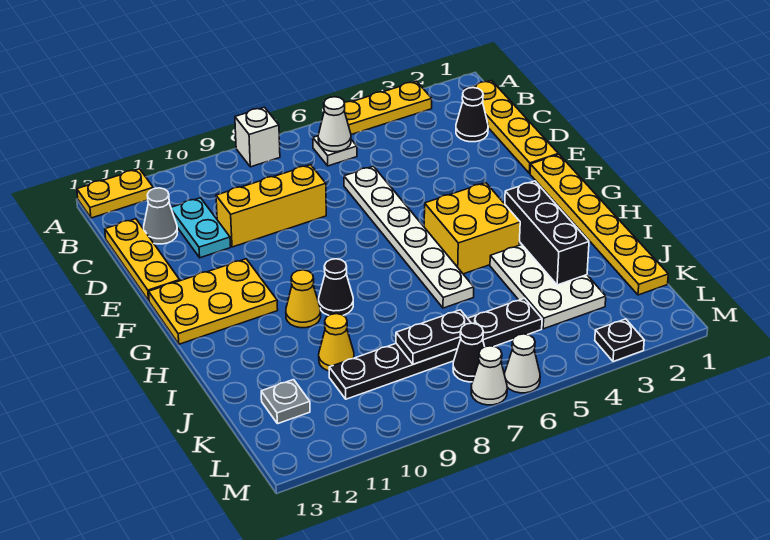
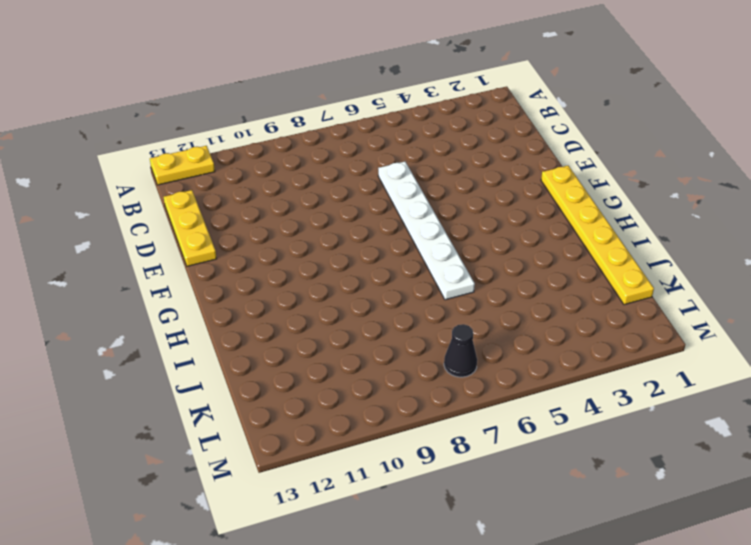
none -> yellow 1x3 plate [344,81,432,135]
none -> white 1x1 brick [235,107,280,167]
none -> yellow 1x4 plate [464,81,558,173]

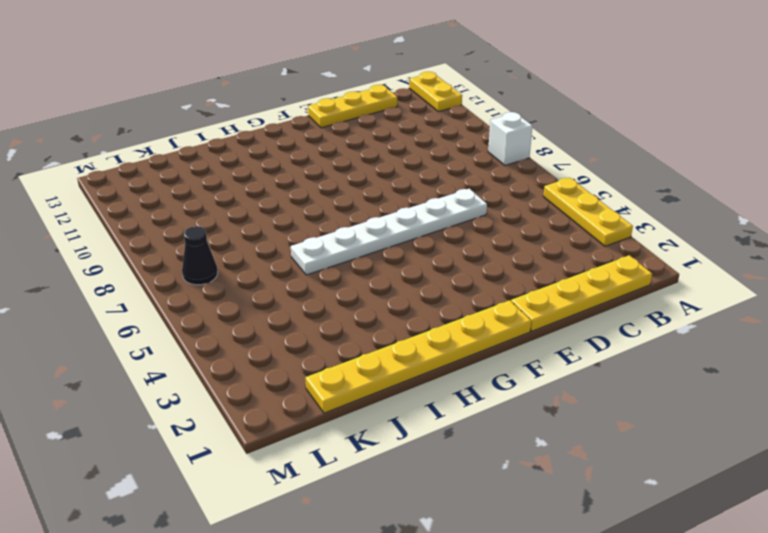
none -> white 1x1 plate [313,136,357,166]
none -> black 1x1 cone [456,88,488,142]
none -> cyan 1x2 plate [171,198,231,258]

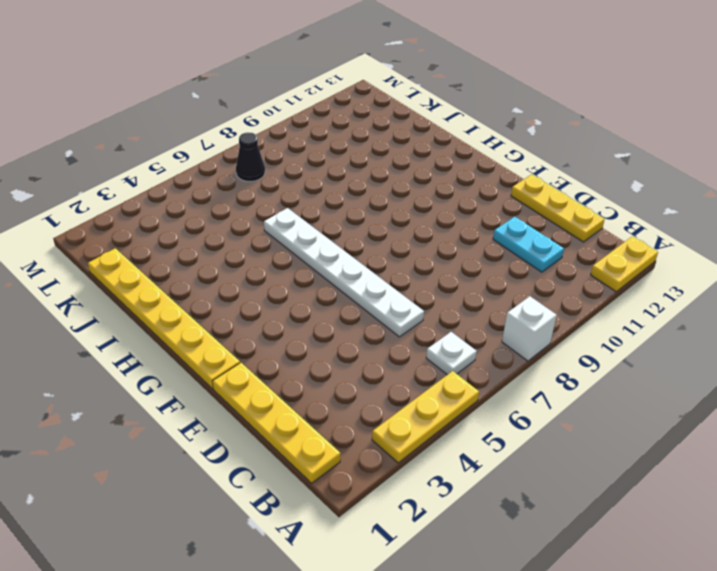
none -> black 1x1 cone [456,88,488,142]
none -> grey 1x1 cone [144,188,177,244]
none -> yellow 1x3 brick [216,165,326,247]

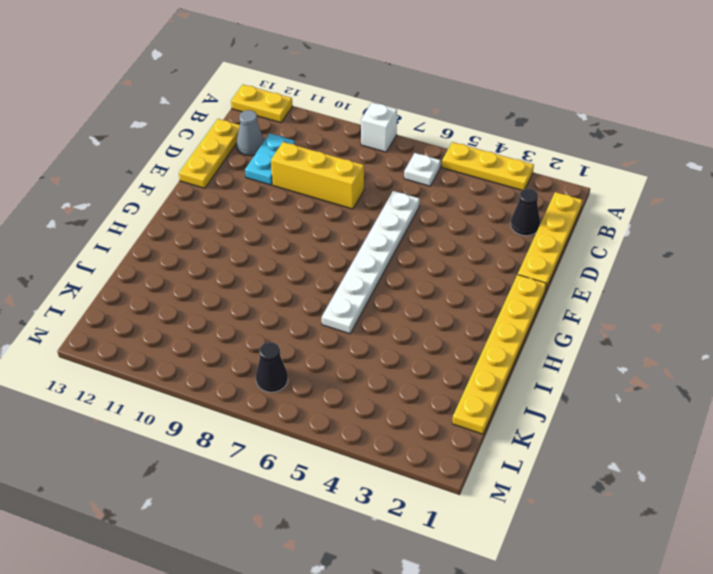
none -> yellow 2x3 plate [149,259,278,344]
none -> yellow 2x2 brick [424,183,520,274]
none -> black 1x1 cone [319,259,353,315]

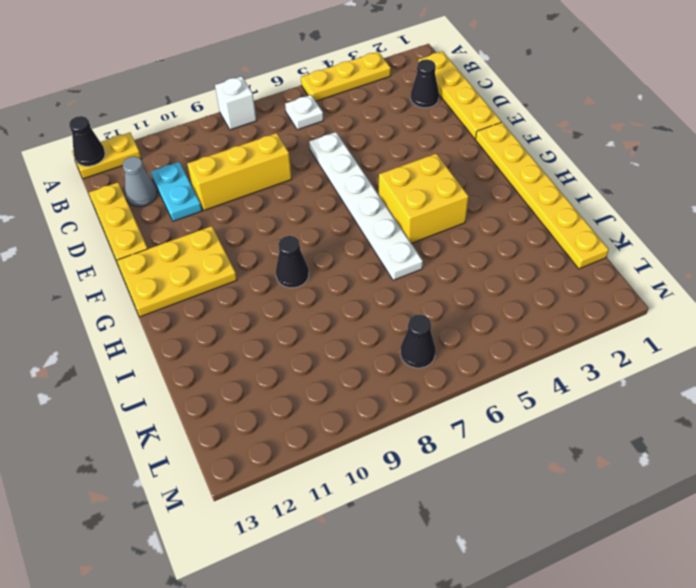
black 1x1 cone [69,116,105,166] -> none
none -> yellow 1x1 cone [286,270,321,328]
none -> white 2x3 plate [490,245,606,329]
none -> yellow 1x1 cone [319,314,354,371]

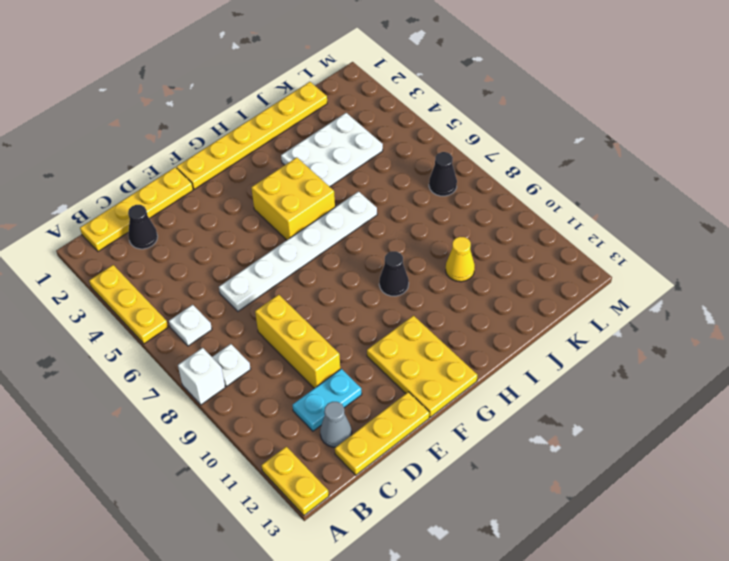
white 1x1 plate [212,344,251,386] -> none
none -> yellow 1x1 cone [286,270,321,328]
none -> black 1x6 plate [329,298,542,399]
none -> grey 1x1 plate [261,380,310,424]

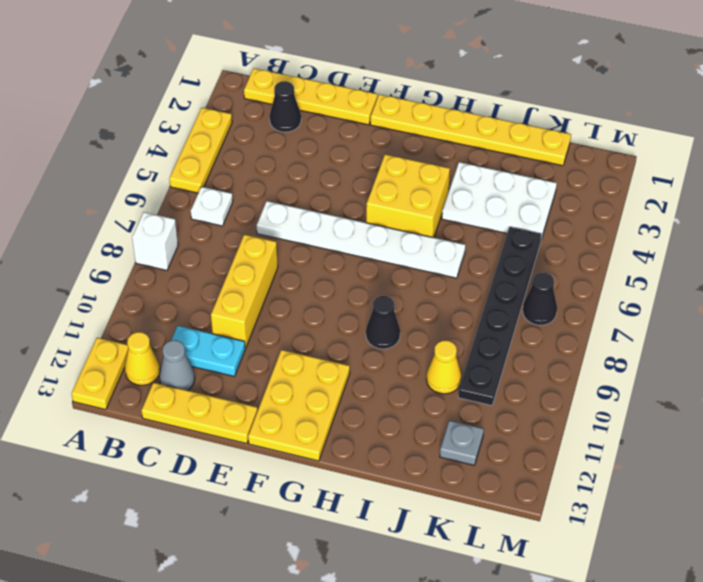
yellow 1x1 cone [125,332,160,385] -> yellow 1x1 cone moved to [286,270,321,328]
none -> black 1x1 plate [595,319,644,362]
none -> white 1x1 cone [504,334,540,393]
none -> white 1x1 cone [471,346,507,405]

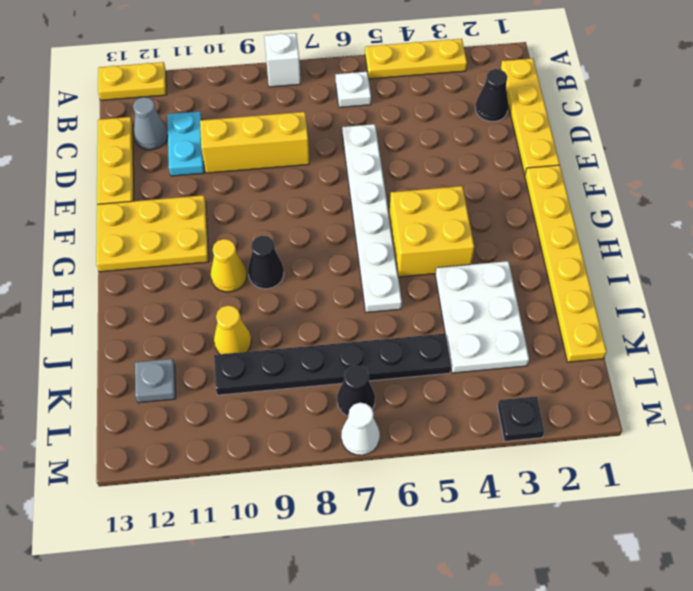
none -> white 1x1 cone [504,334,540,393]
none -> white 1x1 cone [318,97,351,152]
none -> black 1x3 brick [505,181,589,285]

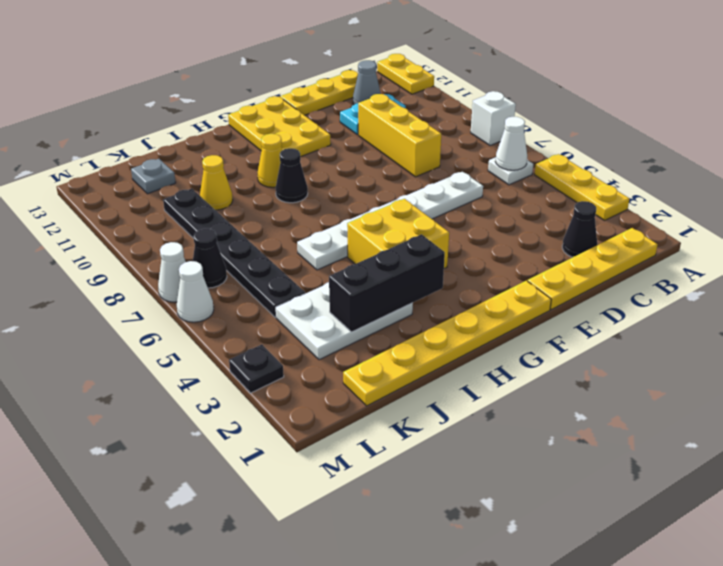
none -> black 1x2 plate [396,310,471,364]

